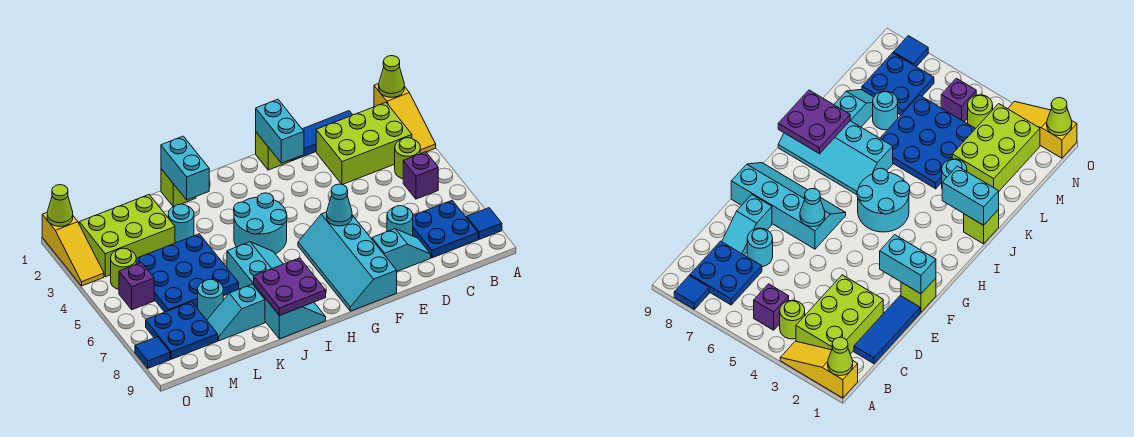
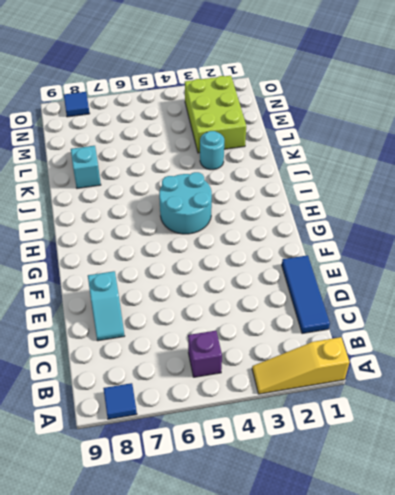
none -> lime 2x3 brick [316,102,412,185]
none -> lime 1x1 round brick [395,138,420,179]
none -> blue 2x2 plate [413,201,478,258]
none -> cyan 1x1 round brick [387,206,413,236]

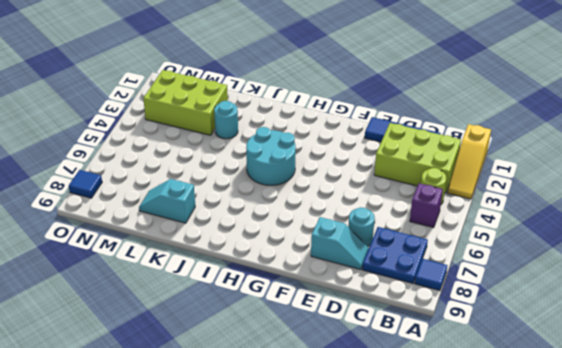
none -> lime 1x1 brick [256,132,291,170]
none -> cyan 2x4 slope [298,212,397,311]
none -> cyan 2x4 slope [227,242,326,339]
none -> lime 1x1 brick [161,169,196,207]

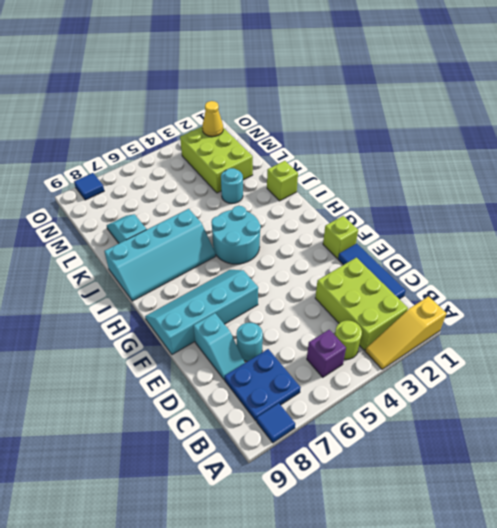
yellow 1x1 cone [202,101,223,137] -> none
none -> blue 3x3 plate [136,234,239,312]
none -> cyan 1x1 round brick [198,279,223,320]
none -> blue 2x2 plate [146,302,218,359]
none -> lime 1x1 round brick [111,248,136,289]

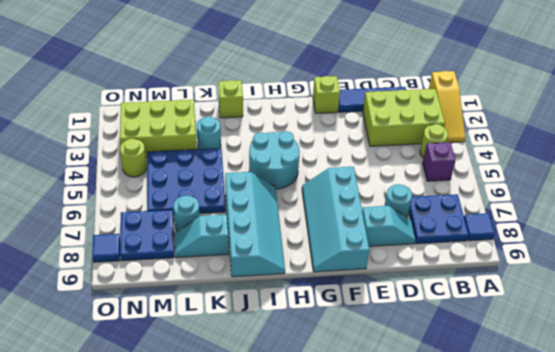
none -> purple 1x1 brick [119,262,154,310]
none -> yellow 1x3 slope [42,213,104,286]
none -> lime 1x1 cone [379,56,404,97]
none -> cyan 1x2 brick [256,99,304,163]

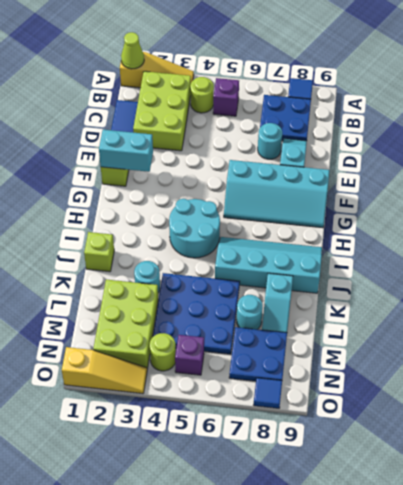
none -> cyan 1x1 cone [327,184,352,226]
none -> purple 2x2 plate [254,258,326,316]
none -> cyan 1x2 brick [161,136,209,200]
none -> lime 1x1 cone [47,185,73,227]

